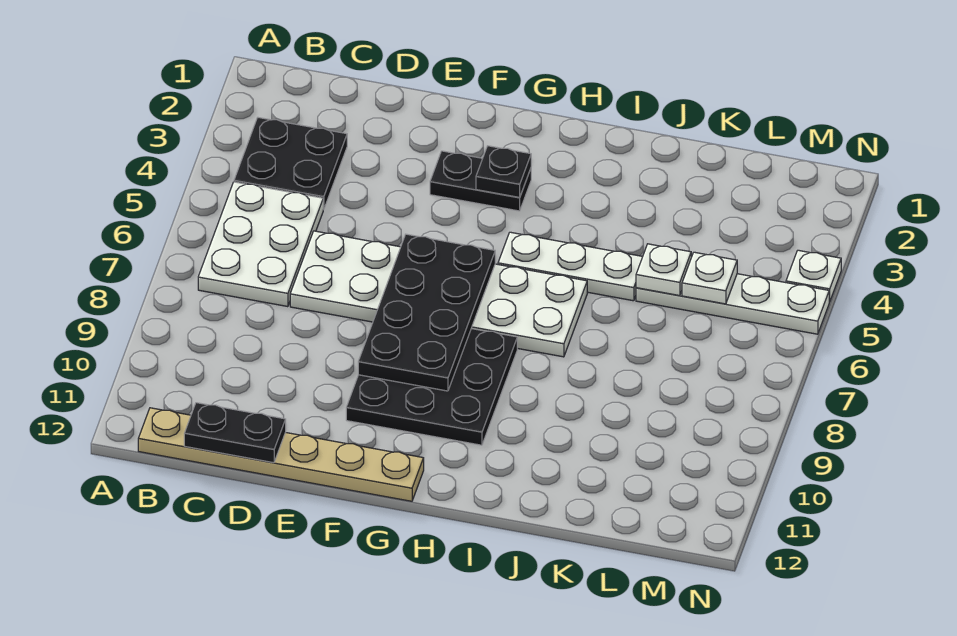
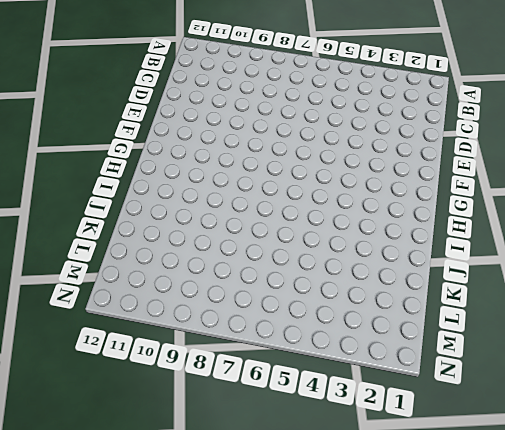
none -> black 2x2 plate [234,118,347,210]
none -> white 2x3 plate [198,182,323,307]
none -> tan 1x6 plate [138,408,424,501]

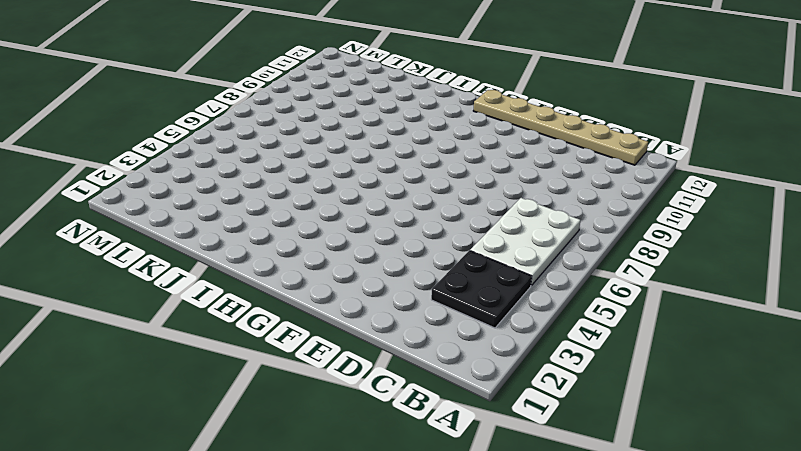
none -> white 2x6 plate [290,231,587,357]
none -> black 1x2 plate [430,151,531,211]
none -> black 3x3 plate [346,329,517,445]

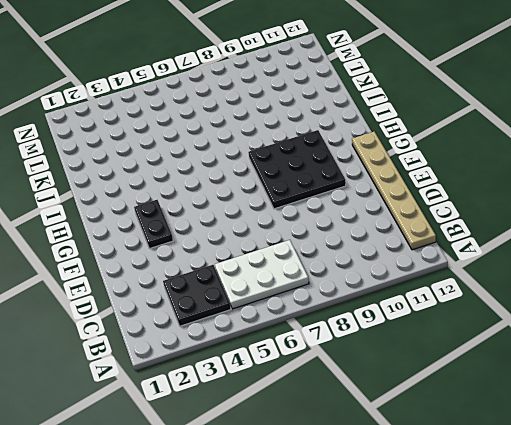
none -> white 2x6 plate [290,231,587,357]
none -> white 1x3 plate [498,232,643,301]
none -> white 1x4 plate [636,274,829,334]

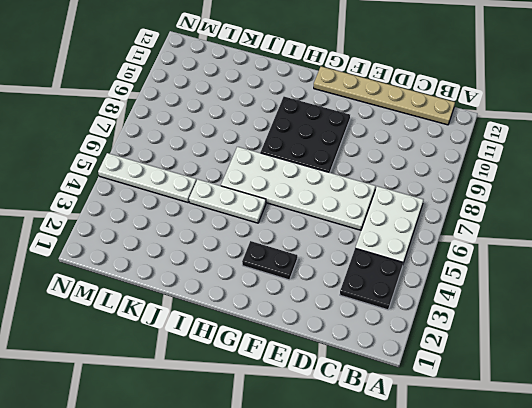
none -> white 1x1 plate [786,250,841,302]
none -> black 1x2 plate [184,403,286,463]
none -> black 2x4 plate [358,234,495,391]

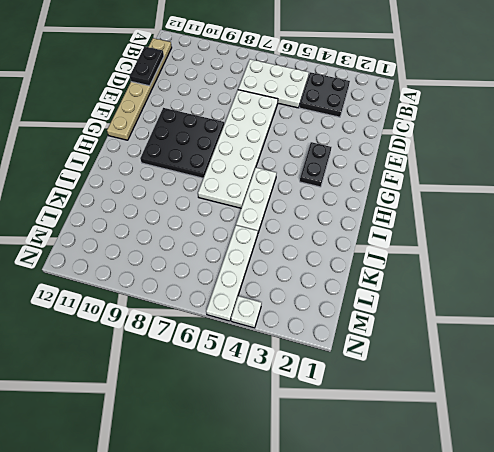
none -> black 2x4 plate [358,234,495,391]
none -> black 1x1 plate [476,146,531,197]
none -> white 1x1 plate [636,244,691,296]

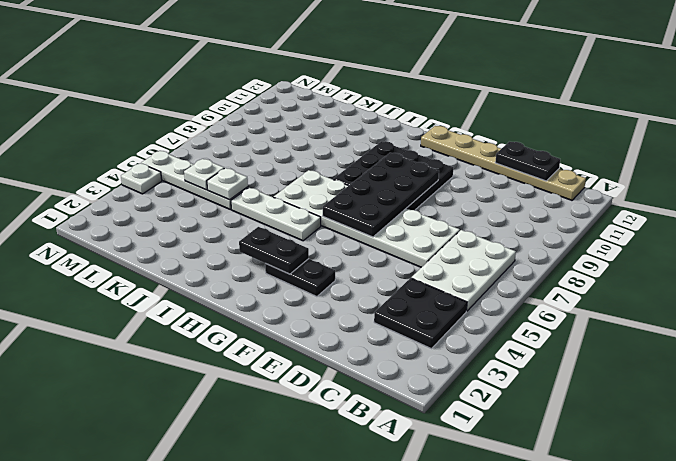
black 1x2 plate [239,227,309,274] -> black 1x1 plate [476,146,531,197]

